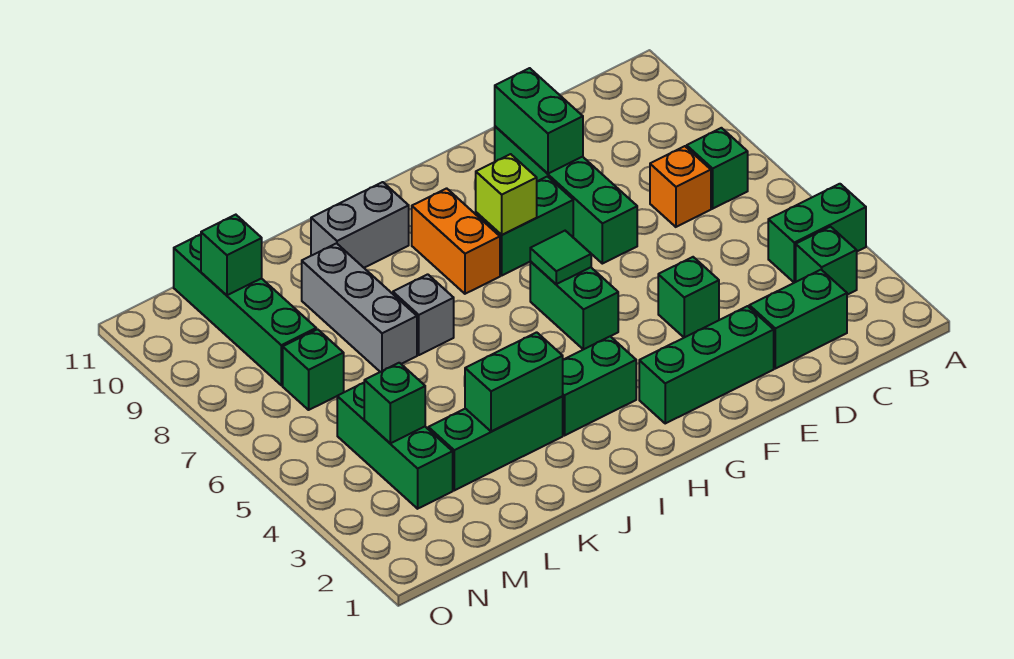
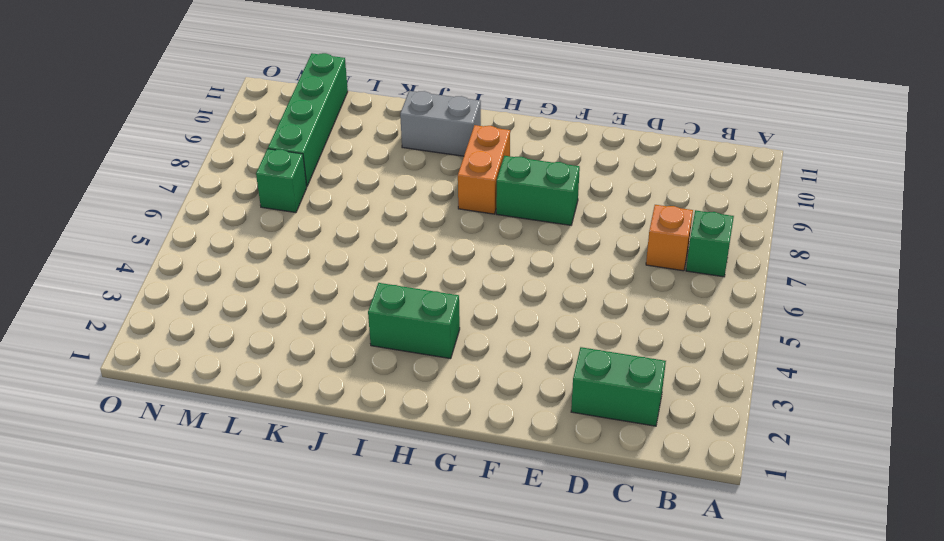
none -> green 1x2 brick [768,184,866,283]
none -> green 1x1 brick [796,227,857,295]
none -> green 1x3 brick [639,306,774,423]

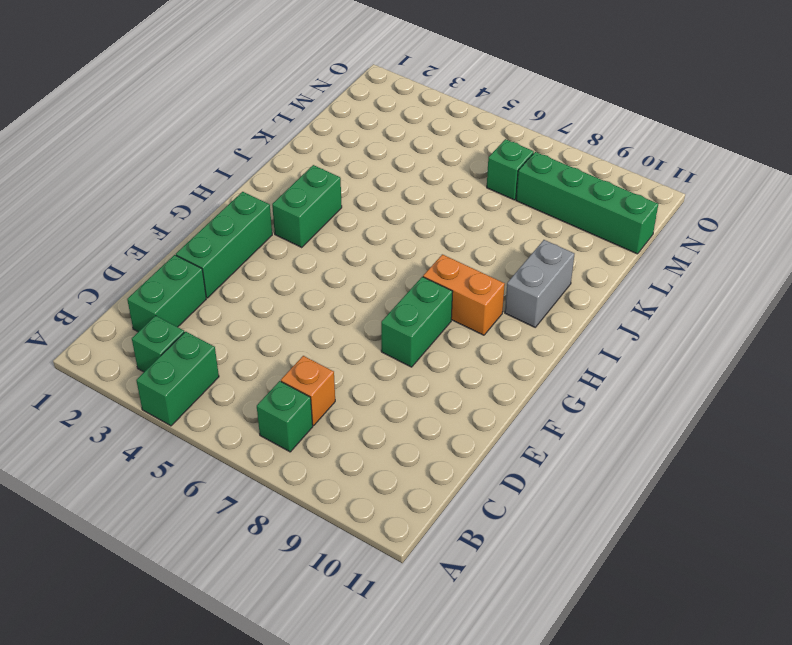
none -> green 1x1 brick [658,257,719,337]
none -> green 1x4 brick [495,126,637,264]
none -> green 1x2 brick [530,261,618,349]

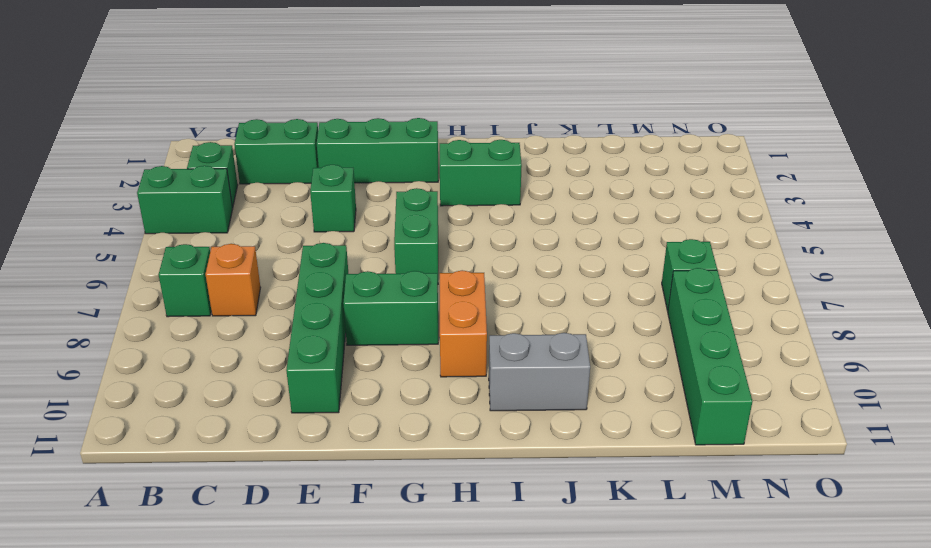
none -> green 1x3 brick [428,396,563,490]
none -> grey 1x1 brick [393,274,454,355]
none -> grey 1x3 brick [302,243,417,372]

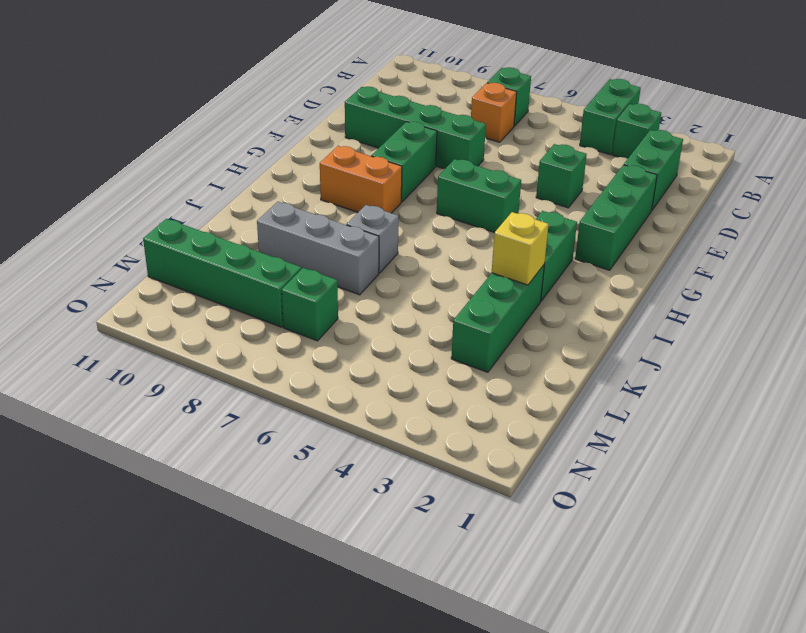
yellow 1x1 brick [492,212,549,285] -> green 1x2 brick [465,332,563,431]
none -> grey 1x2 brick [311,182,409,268]
none -> green 1x3 brick [337,383,453,509]
none -> green 1x2 brick [495,68,583,174]

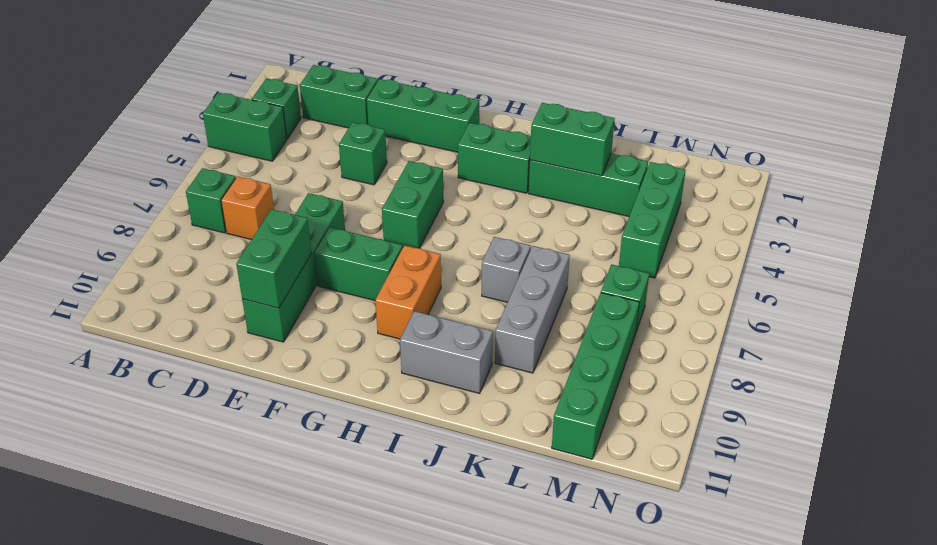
none -> green 1x1 tile [530,231,591,284]
none -> lime 1x1 brick [476,154,537,235]
none -> green 1x1 brick [364,363,425,443]

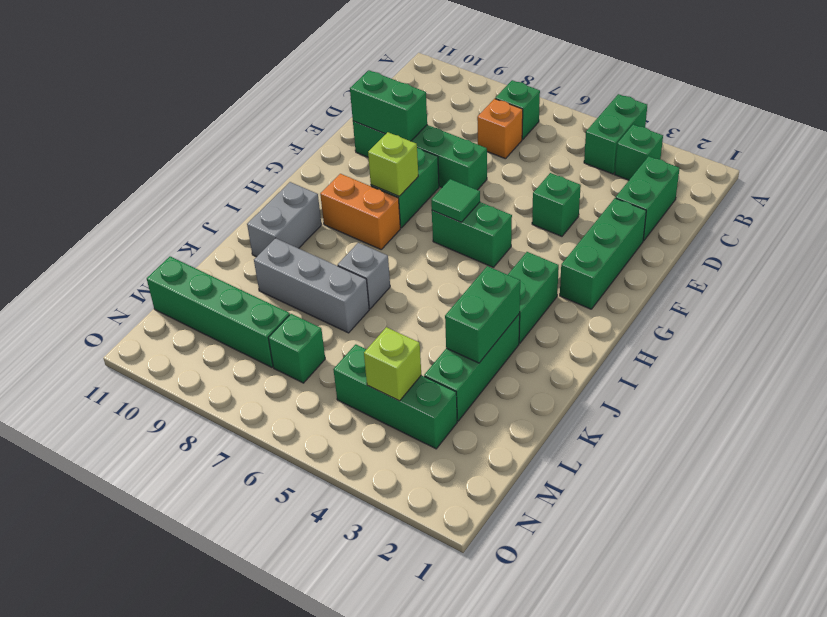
lime 1x1 brick [364,327,421,401] -> green 1x1 brick [364,363,425,443]
none -> green 1x1 brick [201,215,262,295]

